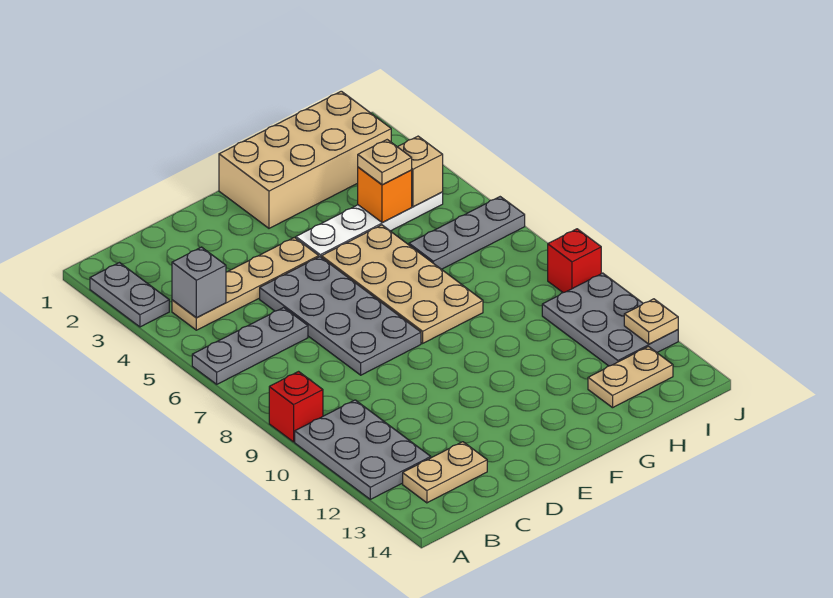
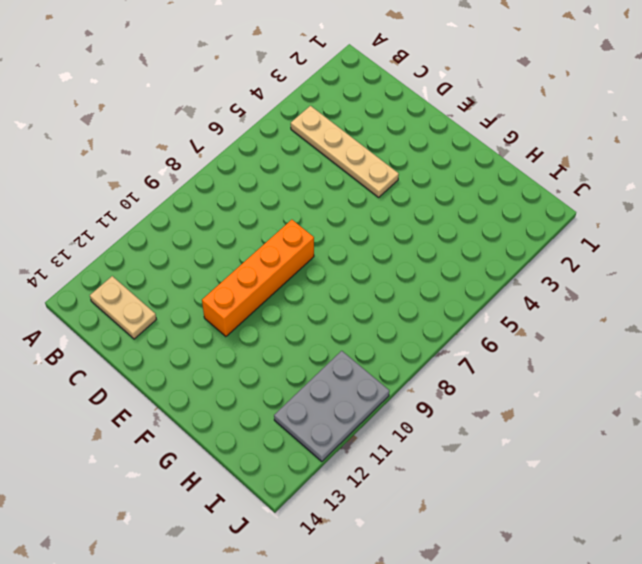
orange 1x4 brick [202,220,314,336] -> grey 2x4 plate [260,257,421,375]
none -> grey 1x2 plate [90,263,169,327]
none -> grey 1x3 plate [192,307,308,384]
none -> red 1x1 brick [269,372,323,442]

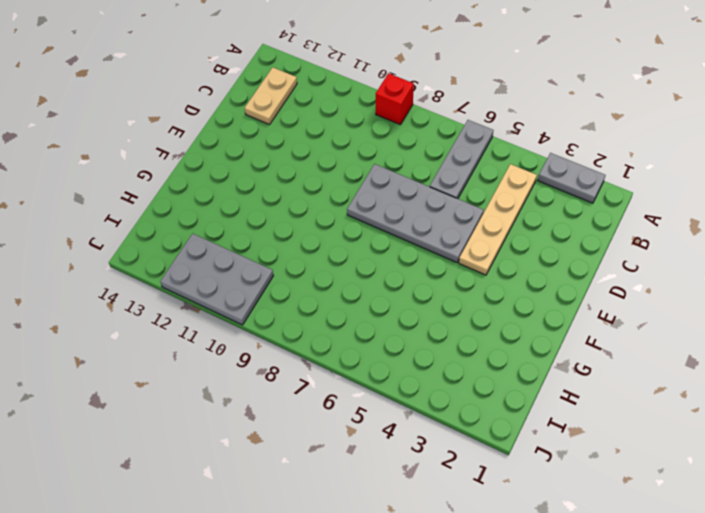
none -> grey 2x3 plate [295,400,431,499]
none -> tan 2x4 brick [219,91,391,228]
none -> white 1x4 plate [296,192,443,257]

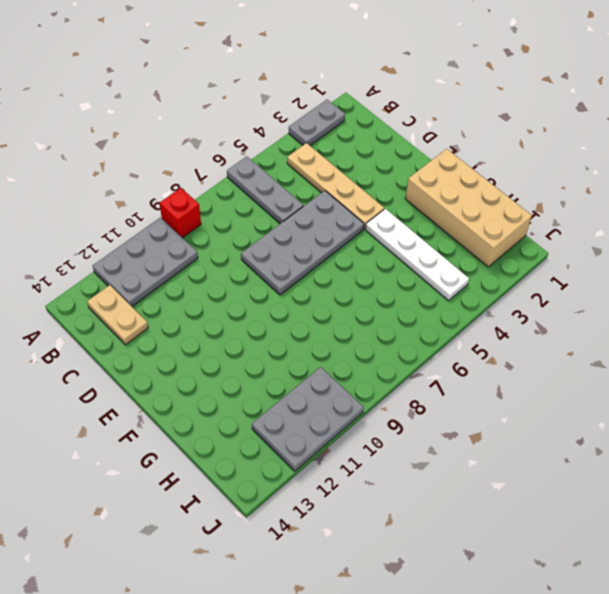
none -> tan 2x4 plate [321,225,483,343]
none -> grey 1x3 plate [409,197,525,269]
none -> tan 1x2 plate [588,347,673,408]

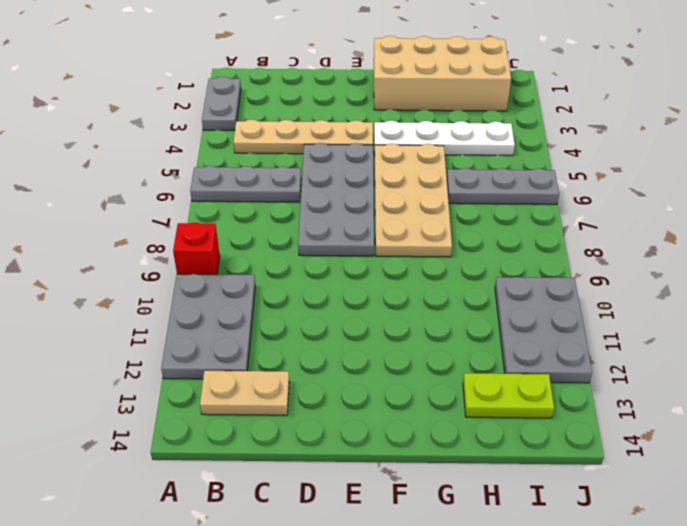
lime 1x2 plate [463,373,554,418] -> tan 1x2 plate [588,347,673,408]
none -> red 1x1 brick [548,229,601,293]
none -> grey 1x1 brick [172,247,226,318]
none -> orange 1x1 brick [358,167,412,223]

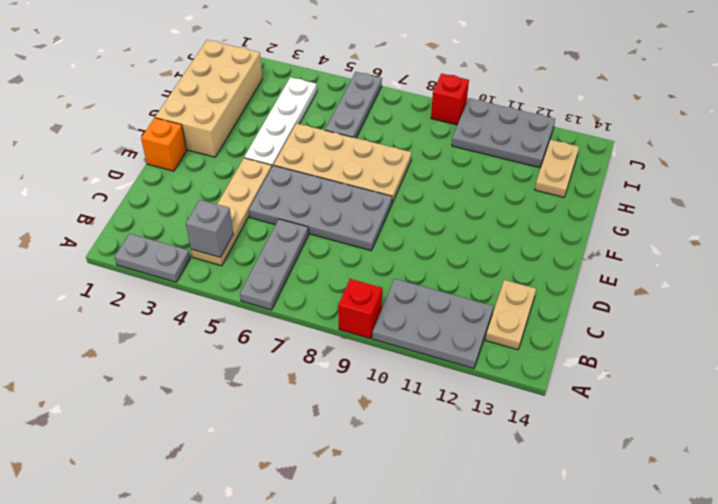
orange 1x1 brick [141,118,187,171] -> orange 1x1 brick moved to [358,167,412,223]
none -> tan 1x1 brick [398,136,443,207]
none -> tan 1x1 plate [624,299,678,344]
none -> tan 1x1 plate [358,140,412,185]

